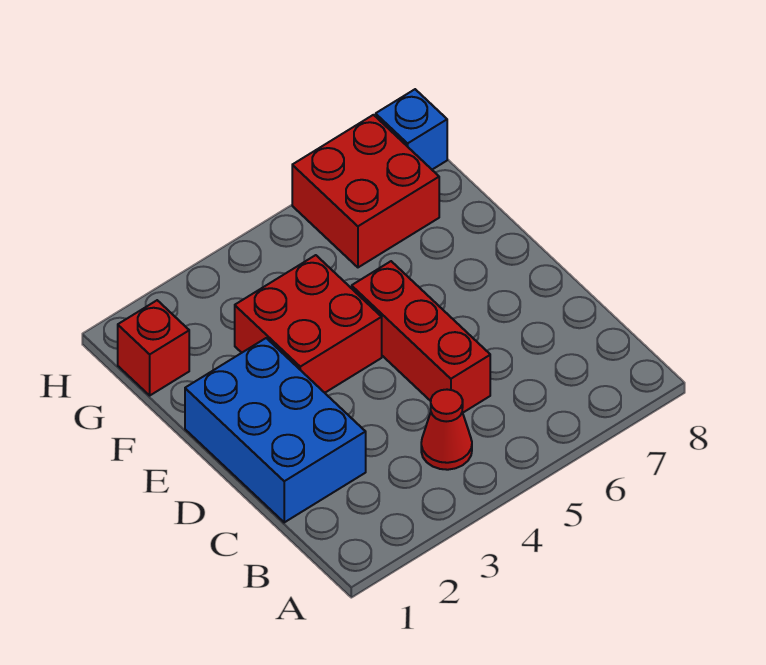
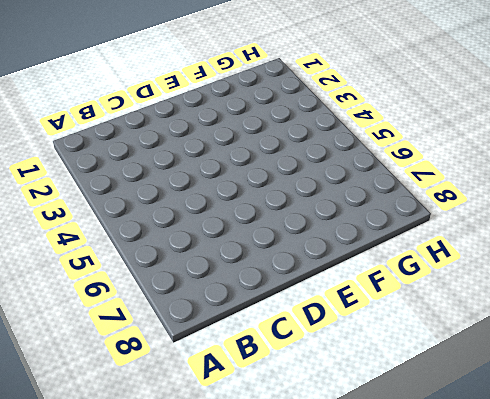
none -> red 1x1 cone [421,390,472,470]
none -> blue 2x3 brick [185,338,366,522]

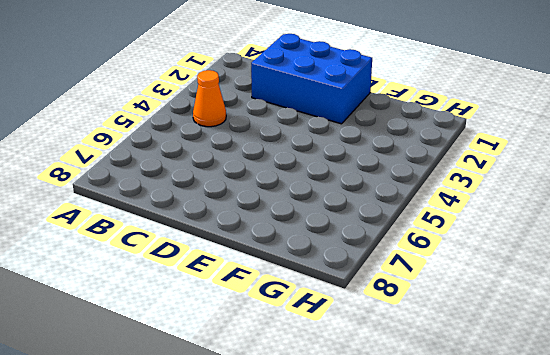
orange 1x1 cone [193,70,226,127] -> red 1x1 cone [421,390,472,470]
none -> red 1x3 brick [352,261,490,412]
none -> red 2x2 brick [235,255,382,393]

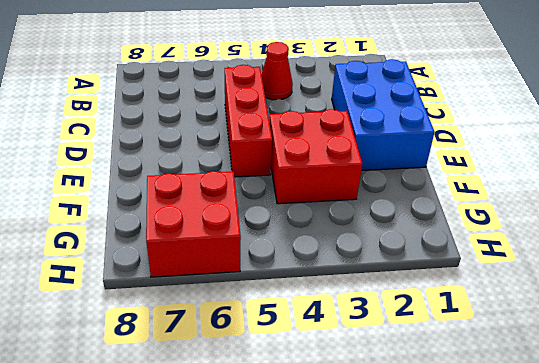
none -> red 1x1 brick [118,300,189,395]
none -> blue 1x1 brick [376,89,447,170]

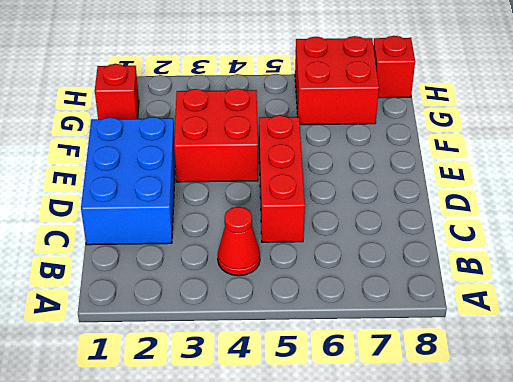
red 1x1 brick [373,36,415,98] -> blue 1x1 brick [376,89,447,170]

